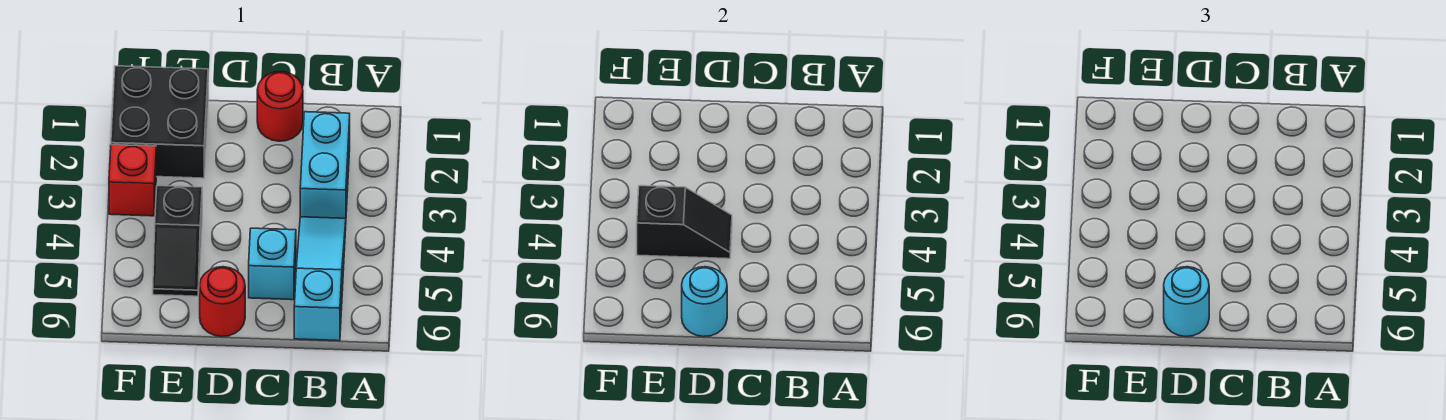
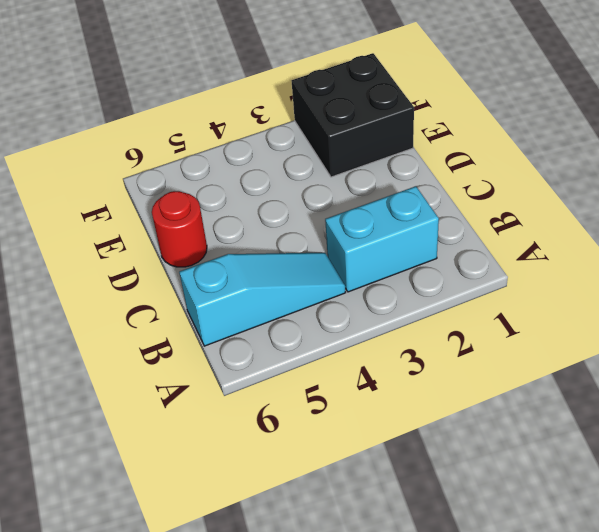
none -> red 1x1 round brick [257,72,303,141]
none -> cyan 1x1 brick [249,228,296,300]

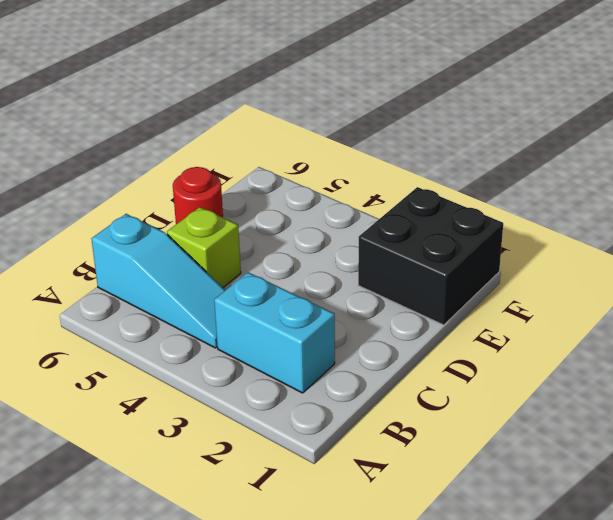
lime 1x1 brick [167,207,241,287] -> cyan 1x1 brick [249,228,296,300]
none -> red 1x1 round brick [257,72,303,141]
none -> black 1x2 slope [153,186,202,296]

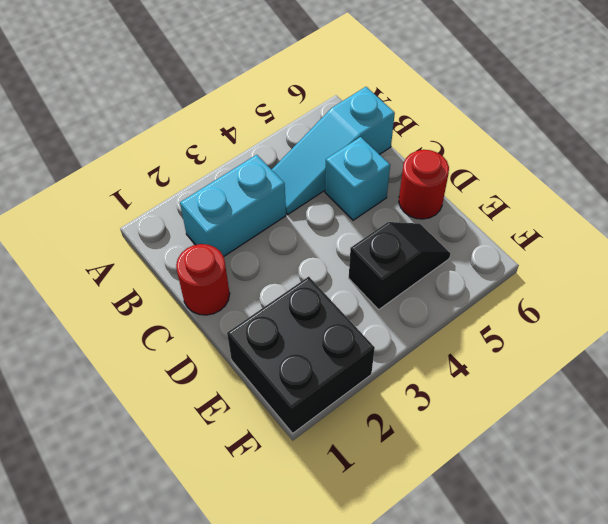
none -> red 1x1 brick [109,145,156,216]
none -> black 1x2 slope [637,186,732,259]

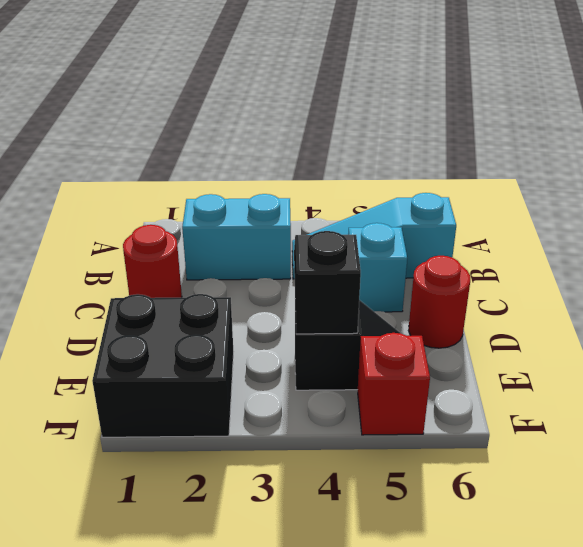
red 1x1 brick [358,333,430,435] -> red 1x1 brick moved to [109,145,156,216]
none -> cyan 1x1 round brick [682,267,727,337]
none -> cyan 1x1 round brick [1164,267,1209,337]

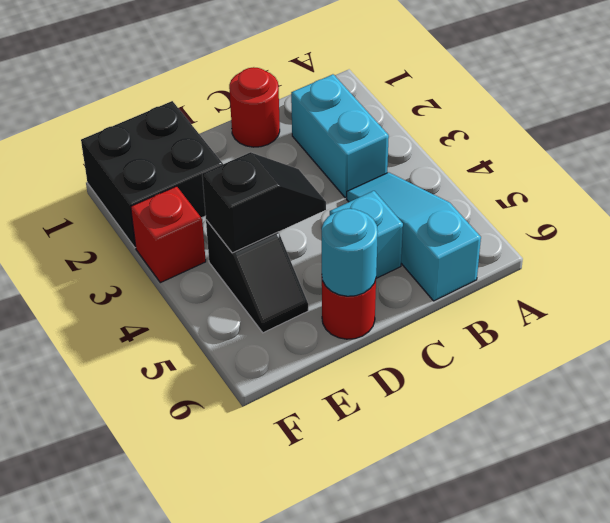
none -> cyan 1x1 round brick [1164,267,1209,337]

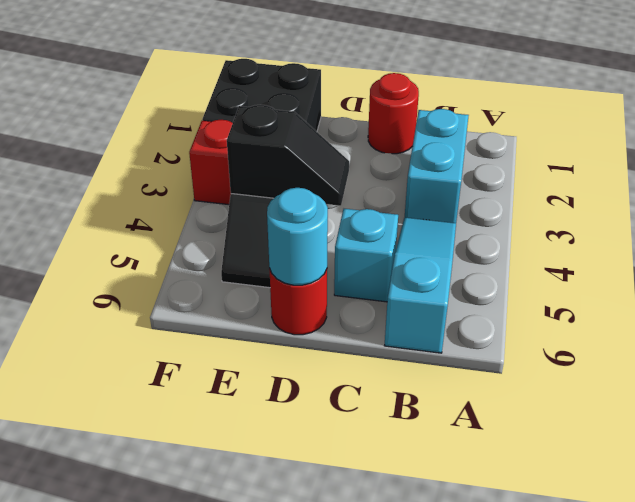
none -> cyan 1x1 round brick [1164,267,1209,337]

